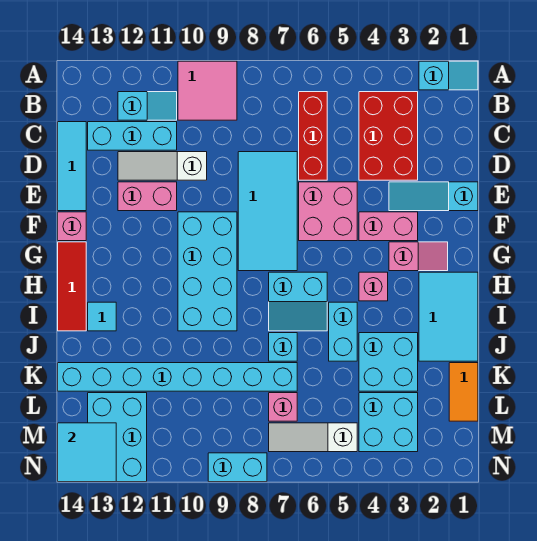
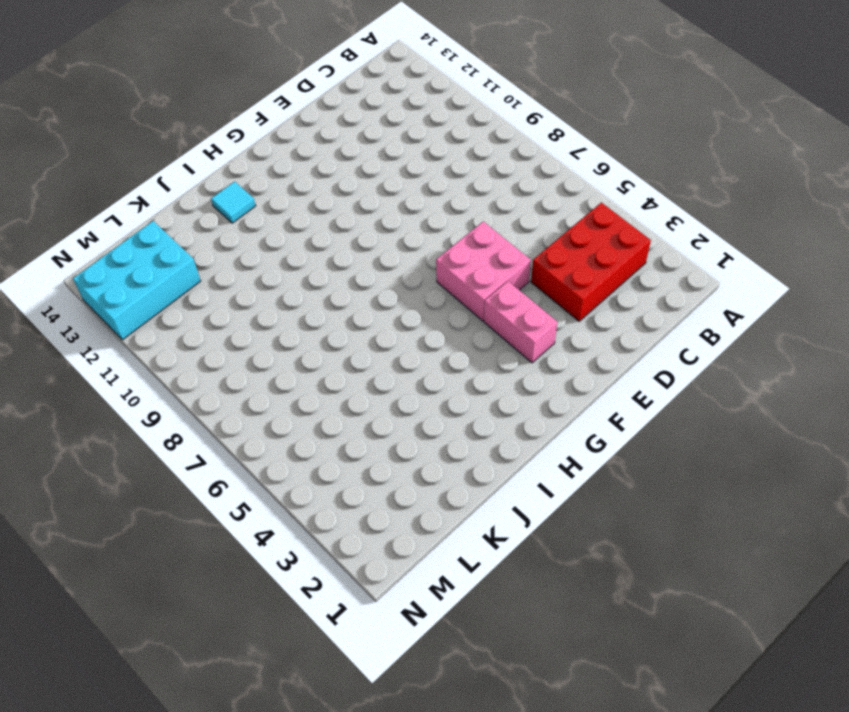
none -> cyan 1x2 slope [419,61,478,90]
none -> pink 2x2 tile [178,61,237,120]
none -> red 1x3 brick [299,92,327,180]
none -> cyan 1x2 slope [118,92,177,120]

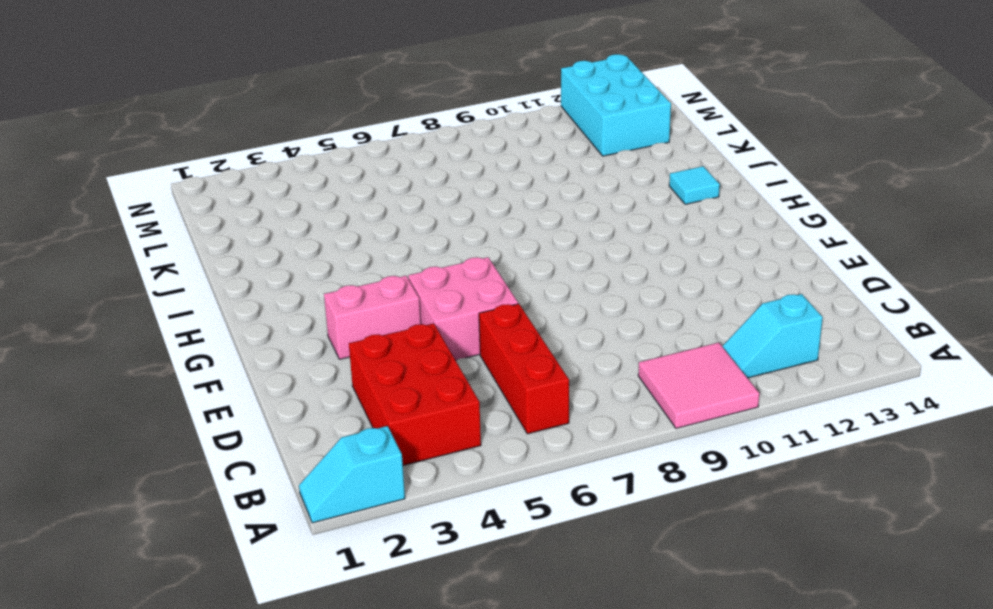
none -> cyan 1x3 brick [88,122,177,150]
none -> cyan 1x3 tile [58,122,86,211]
none -> cyan 2x4 tile [238,152,297,271]
none -> white 1x3 slope [118,152,207,180]

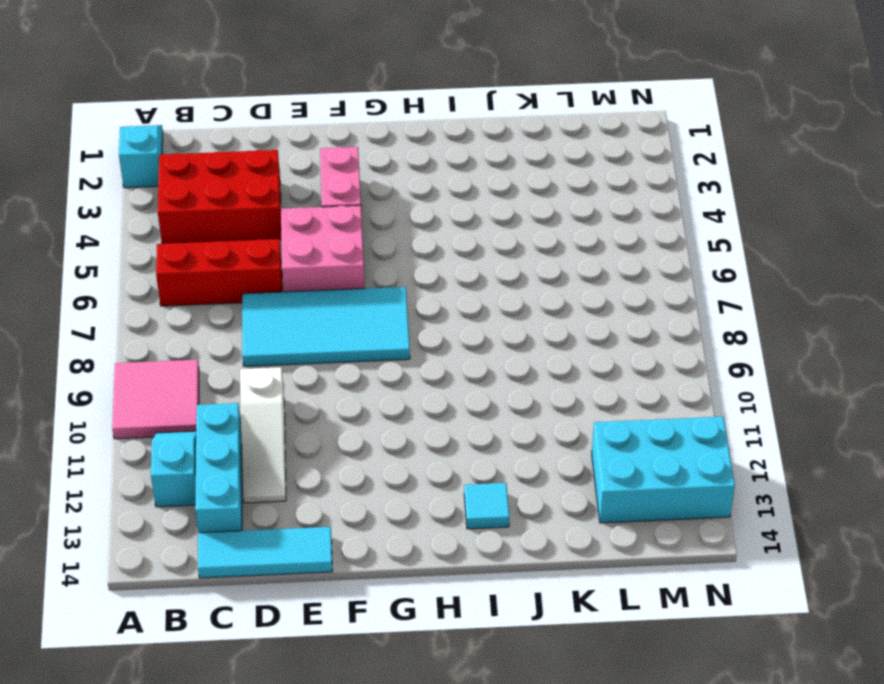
none -> cyan 1x3 slope [389,182,478,211]
none -> pink 1x2 brick [118,182,177,211]
none -> cyan 2x4 brick [178,212,237,331]
none -> pink 1x1 brick [58,212,86,241]

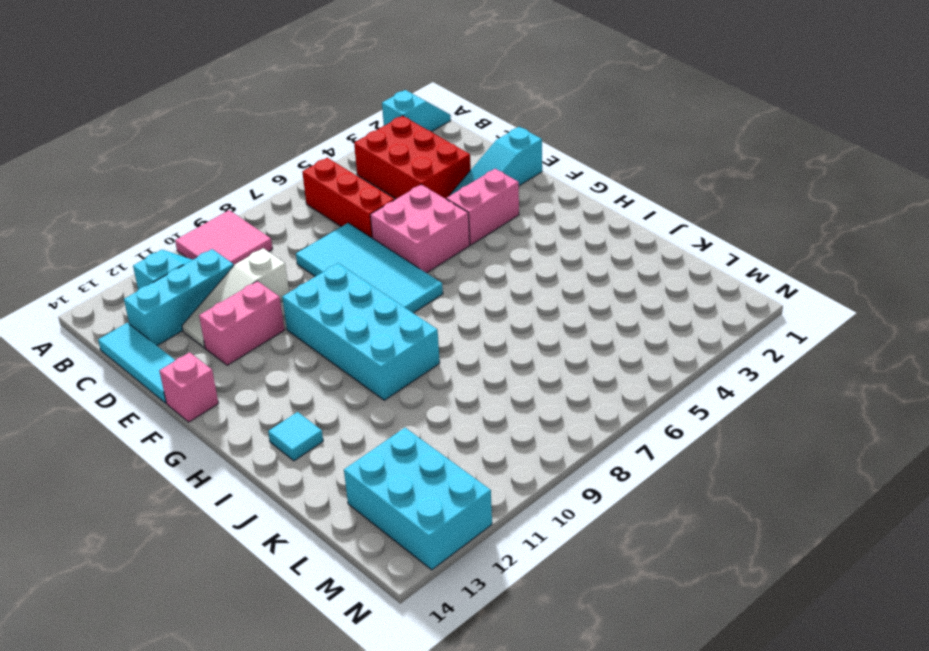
none -> pink 1x2 slope [389,242,448,271]
none -> red 1x3 tile [58,242,86,331]
none -> cyan 2x3 tile [419,272,478,361]
none -> pink 1x1 brick [359,272,388,301]

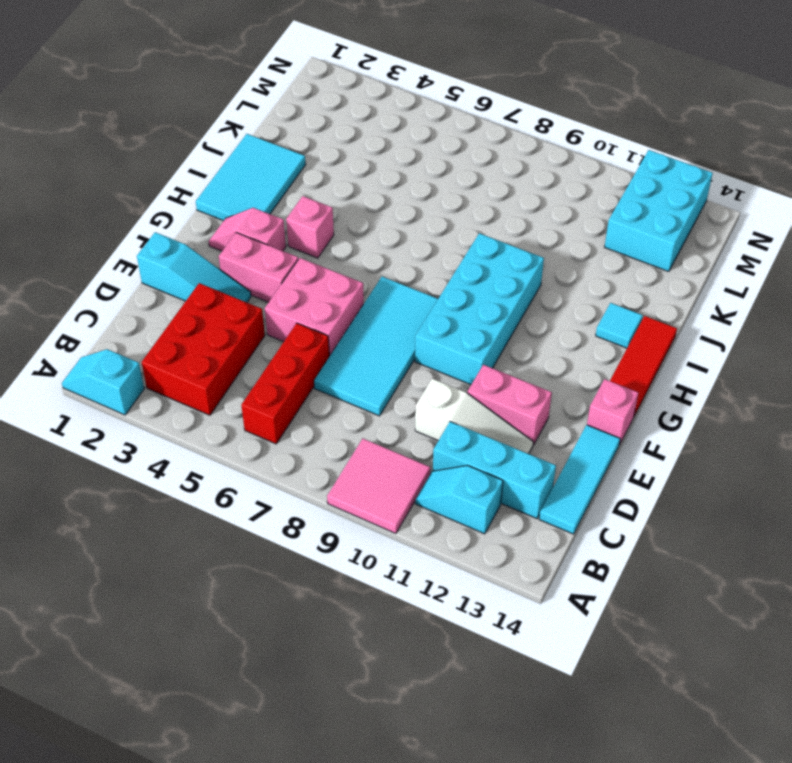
none -> cyan 2x2 slope [269,272,327,331]
none -> cyan 1x2 brick [329,302,357,361]
none -> cyan 2x2 brick [359,333,418,391]
none -> cyan 1x1 brick [269,333,297,361]

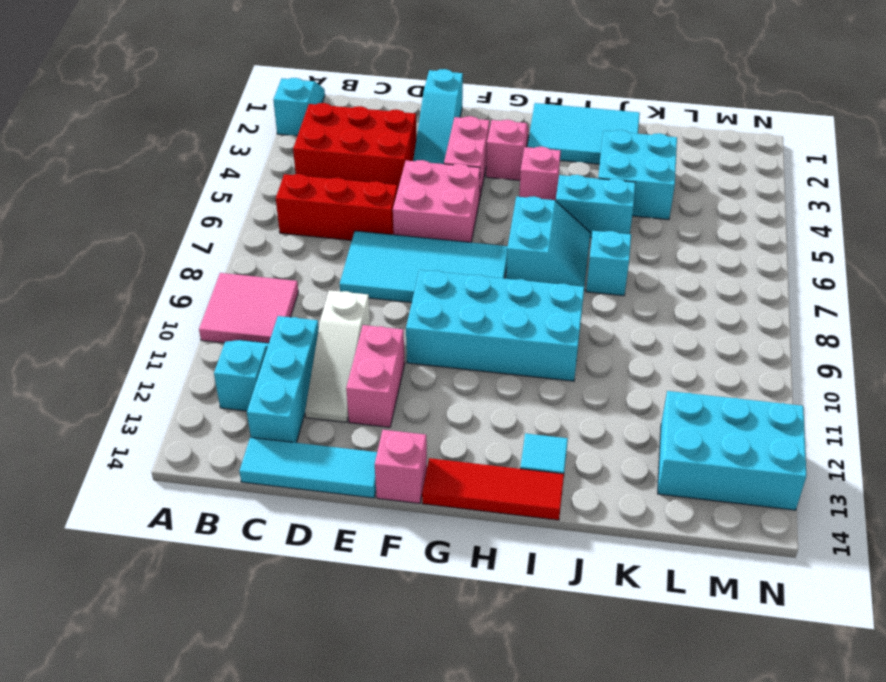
none -> orange 1x2 tile [449,363,478,421]
none -> cyan 1x8 brick [58,363,297,391]
none -> cyan 2x2 brick [359,393,418,452]
none -> pink 1x1 brick [269,393,297,421]

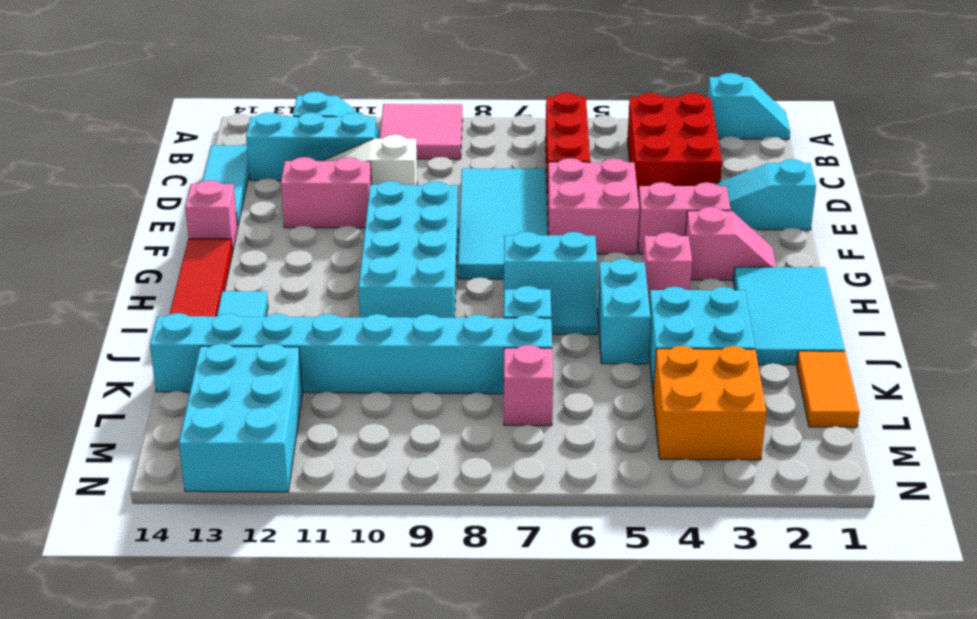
orange 2x2 brick [653,346,766,460] -> cyan 2x2 brick [359,393,418,452]
none -> white 1x3 slope [269,423,357,452]
none -> cyan 1x2 brick [208,453,267,482]
none -> cyan 2x2 tile [58,423,116,482]

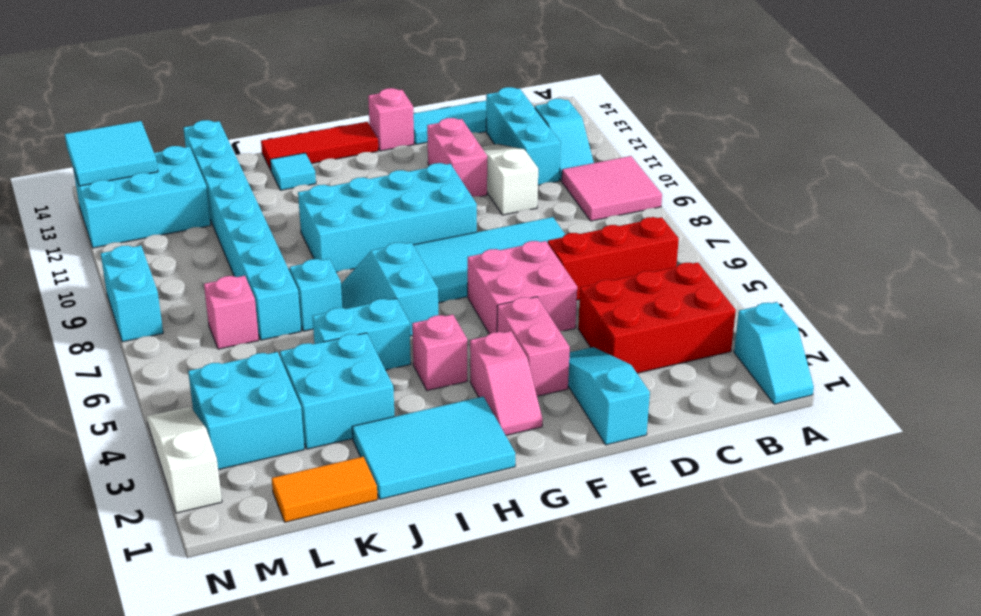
white 1x3 slope [147,406,222,513] -> white 1x3 slope moved to [269,423,357,452]

